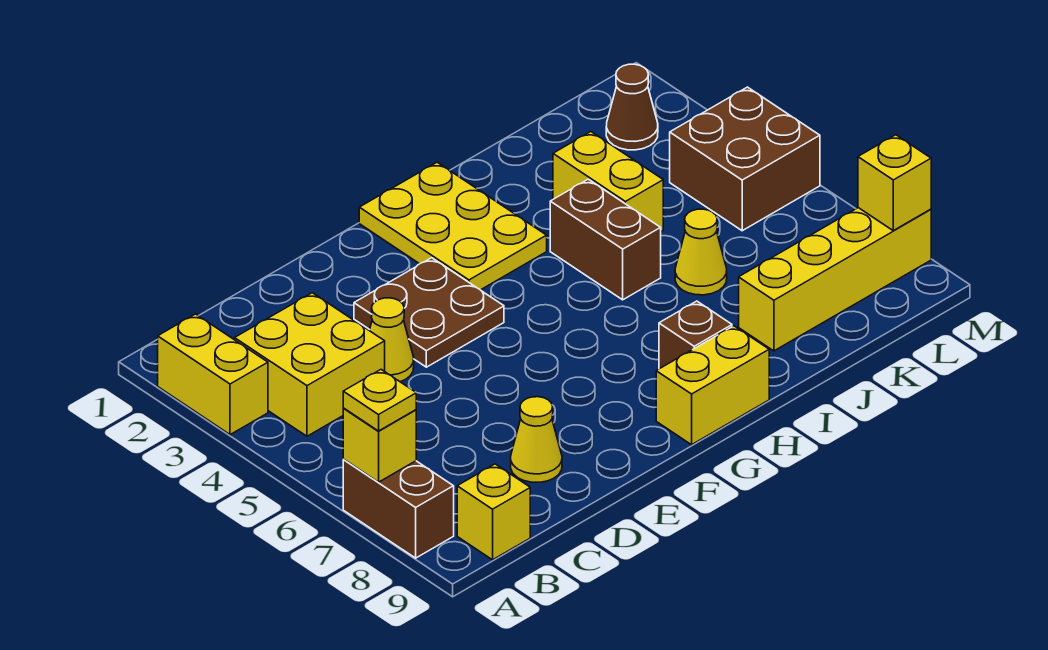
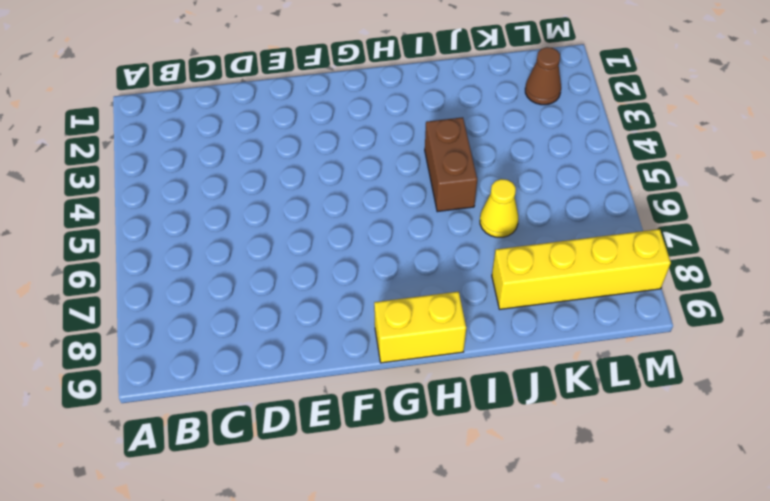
none -> yellow 1x2 brick [158,314,268,435]
none -> brown 1x2 brick [343,460,454,558]
none -> yellow 2x2 brick [235,293,385,436]

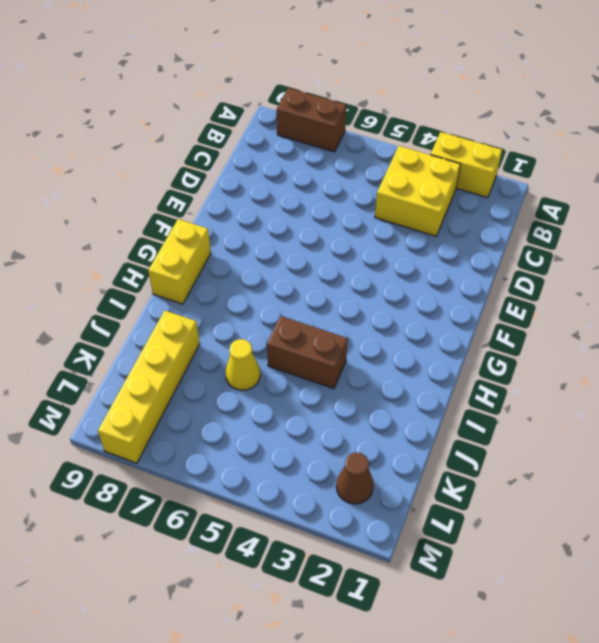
none -> yellow 1x1 brick [457,464,530,560]
none -> yellow 1x1 cone [369,298,414,382]
none -> yellow 1x1 cone [511,397,562,482]

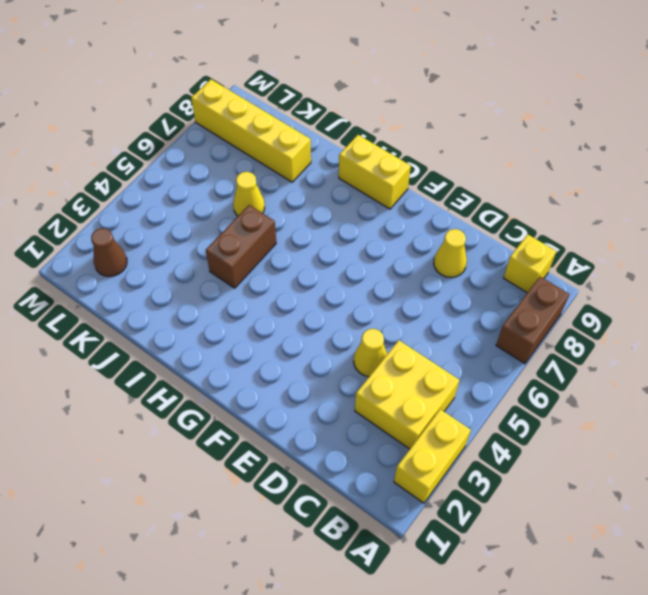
none -> brown 2x2 plate [354,258,504,367]
none -> yellow 2x3 plate [359,162,547,290]
none -> brown 1x1 brick [659,301,732,369]

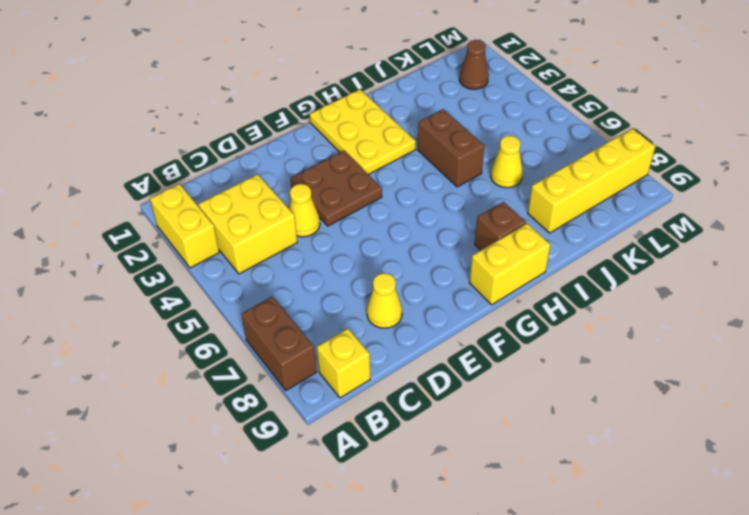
none -> yellow 1x2 brick [553,132,663,231]
none -> brown 2x2 brick [670,87,820,231]
none -> yellow 1x1 brick [343,408,416,482]

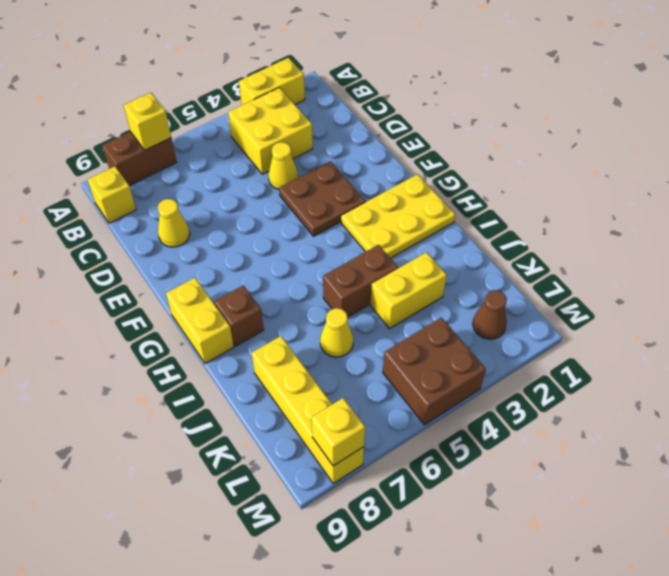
none -> yellow 1x1 plate [343,370,416,431]

